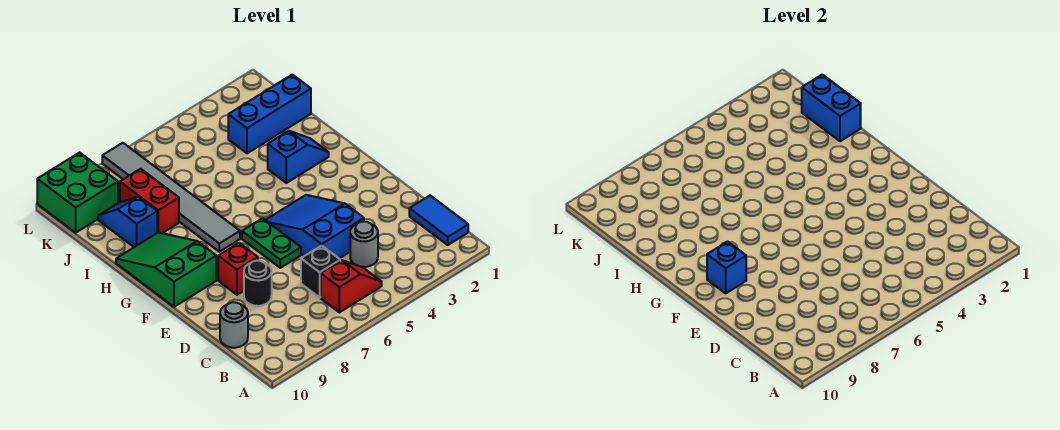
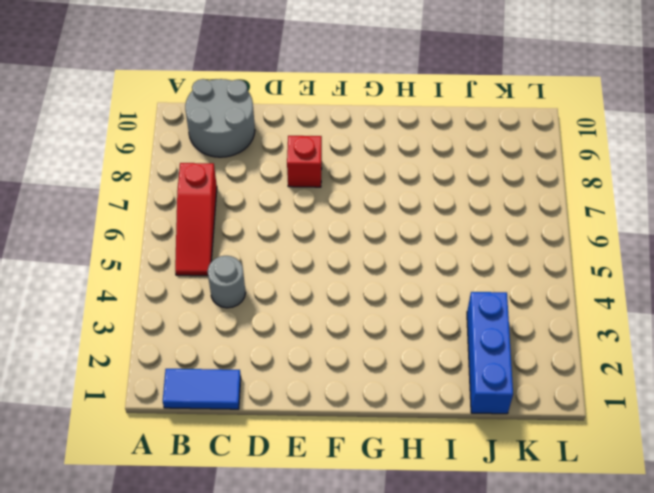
red 1x3 slope [175,163,217,276] -> red 1x2 slope [321,260,382,312]
grey 2x2 round brick [185,79,255,157] -> grey 1x1 round brick [220,302,248,348]
none -> black 1x1 brick [301,246,340,297]
none -> blue 2x3 slope [266,195,364,259]
none -> black 1x1 round brick [244,261,272,306]

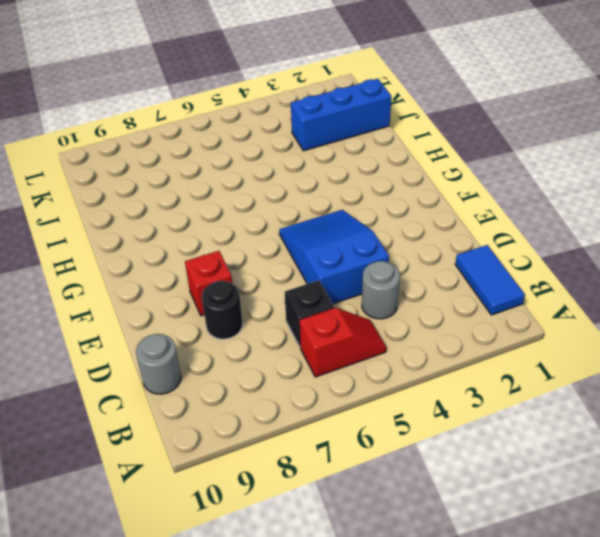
none -> green 1x2 plate [242,218,301,268]
none -> green 2x3 slope [116,232,216,307]
none -> grey 1x6 tile [102,143,240,252]

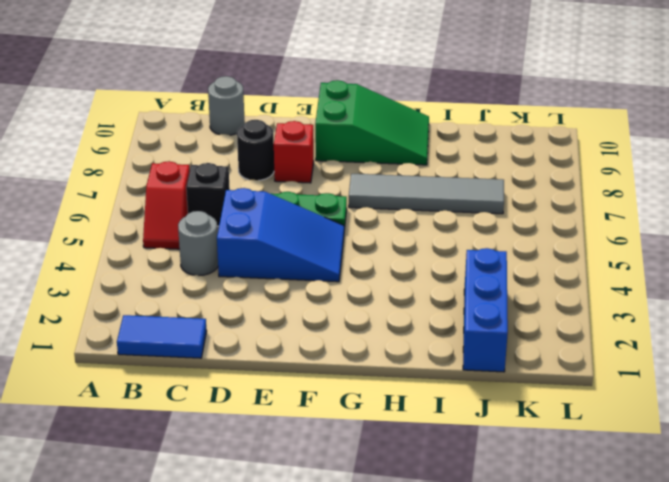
grey 1x4 tile [349,174,504,214] -> grey 1x6 tile [102,143,240,252]
none -> blue 1x2 slope [268,131,329,183]
none -> red 1x2 brick [120,169,179,233]
none -> blue 1x2 slope [98,197,157,247]

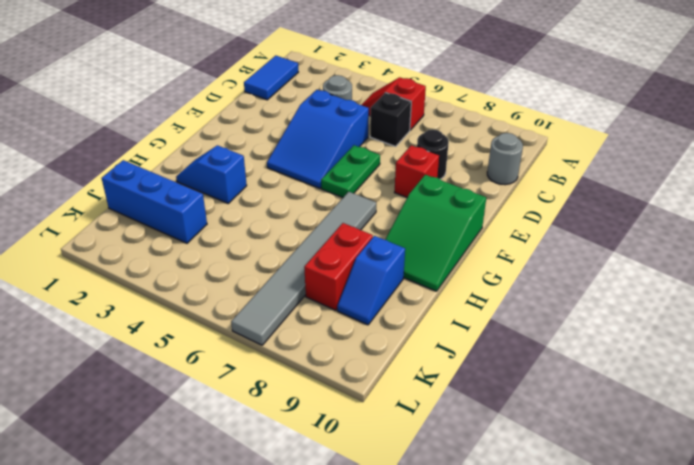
none -> green 2x2 brick [37,153,118,233]
none -> blue 1x1 brick [707,242,746,293]
none -> blue 1x2 brick [802,75,861,141]

